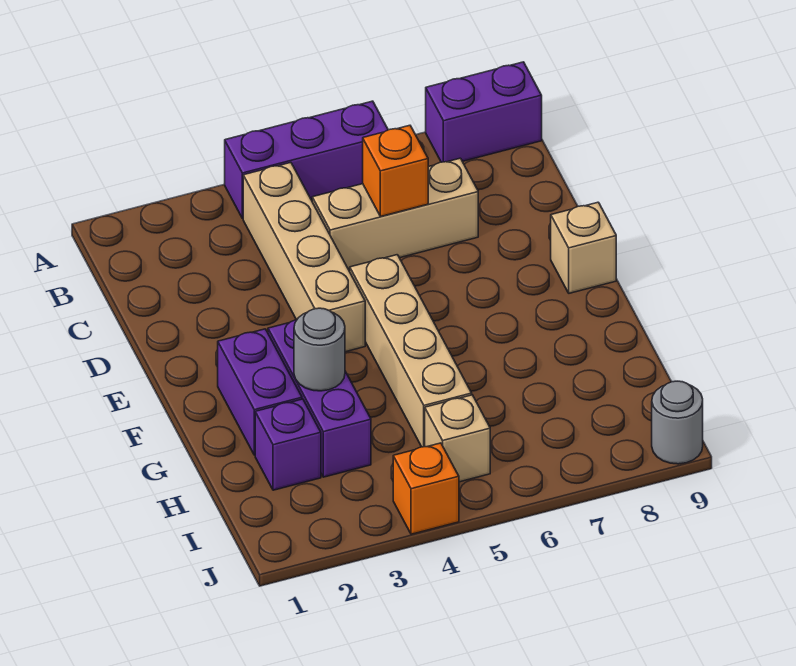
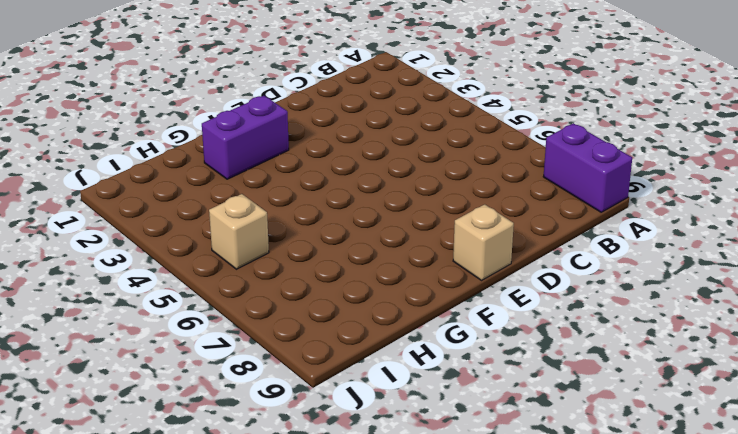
none -> purple 1x3 brick [225,101,388,219]
none -> tan 1x4 brick [243,163,365,352]
none -> tan 1x3 brick [312,158,478,271]

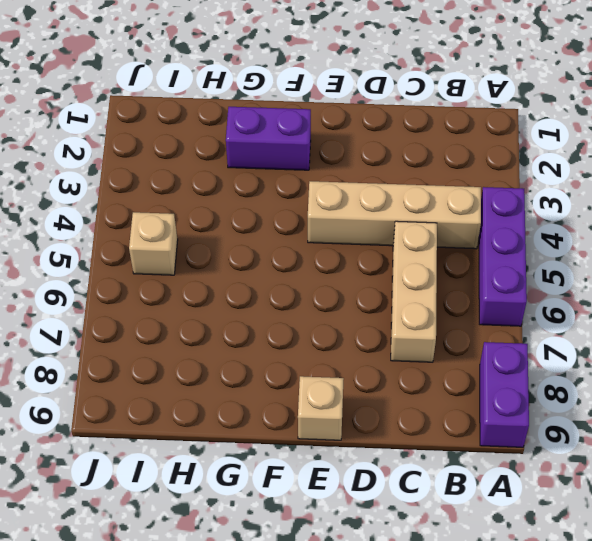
none -> tan 1x4 brick [350,255,472,447]
none -> purple 1x3 brick [268,320,371,477]
none -> purple 1x1 brick [255,399,321,490]

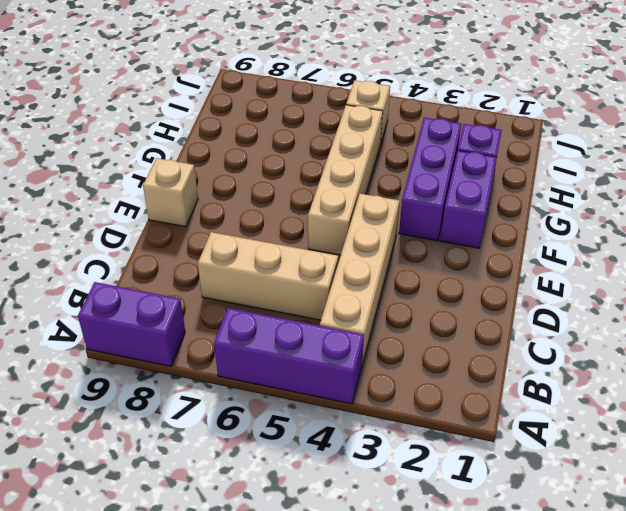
none -> orange 1x1 brick [393,443,459,534]
none -> grey 1x1 round brick [652,381,703,464]
none -> orange 1x1 brick [363,125,428,217]

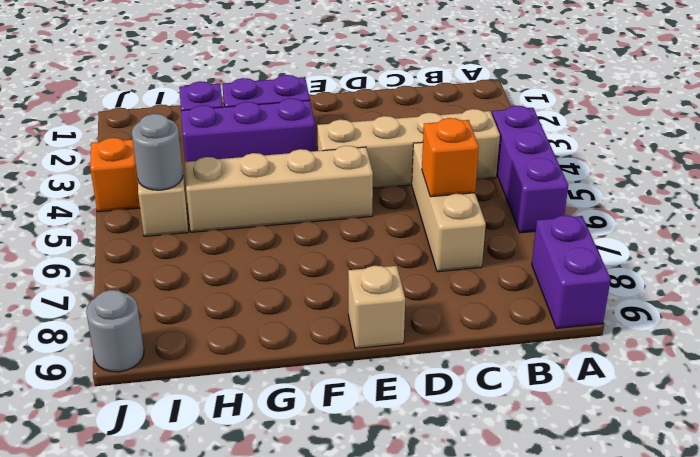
grey 1x1 round brick [132,114,183,190] -> grey 1x1 round brick moved to [294,308,345,391]

